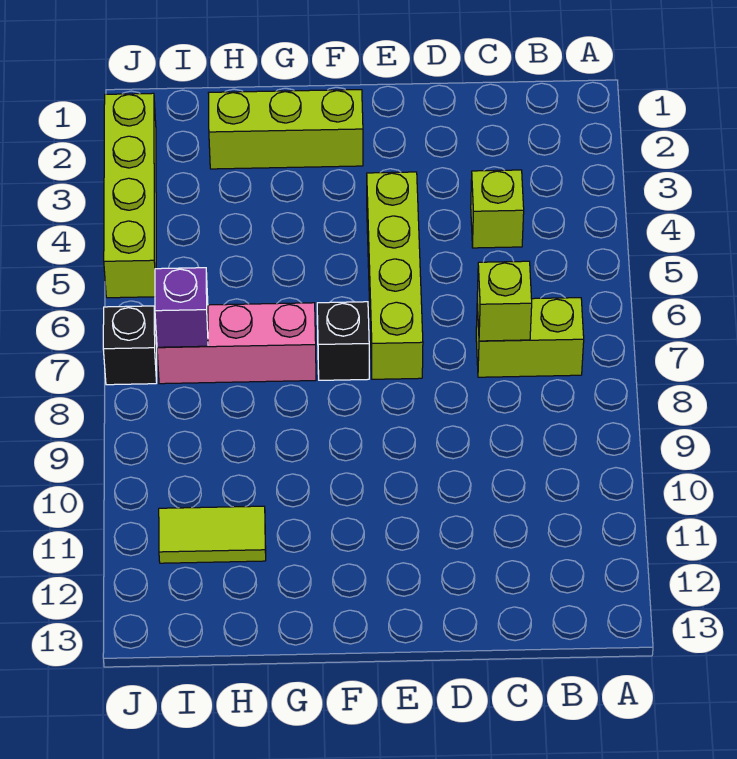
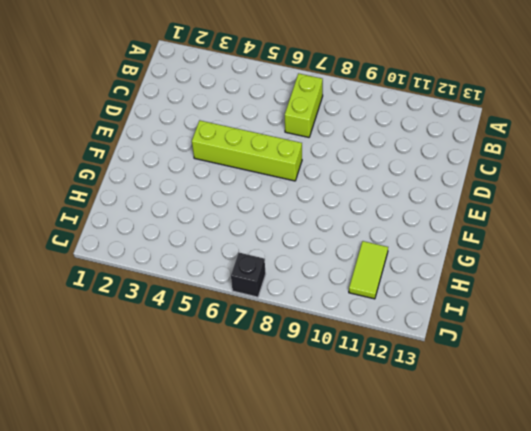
none -> lime 1x1 brick [471,170,524,248]
none -> lime 1x3 brick [209,90,363,169]

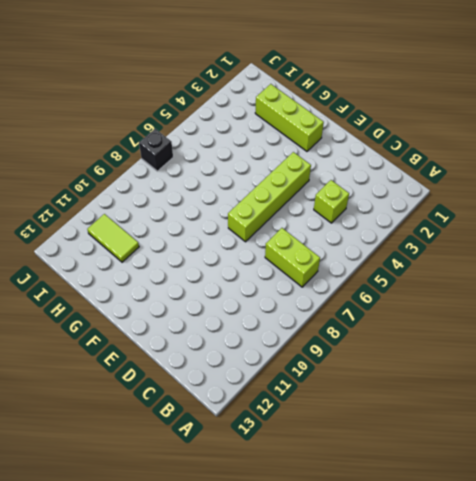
none -> black 1x1 brick [317,302,369,380]
none -> pink 1x3 brick [157,303,316,384]

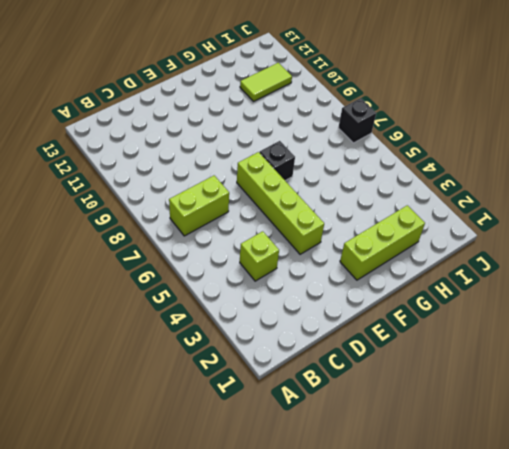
none -> pink 1x3 brick [157,303,316,384]
none -> lime 1x4 brick [104,93,156,298]

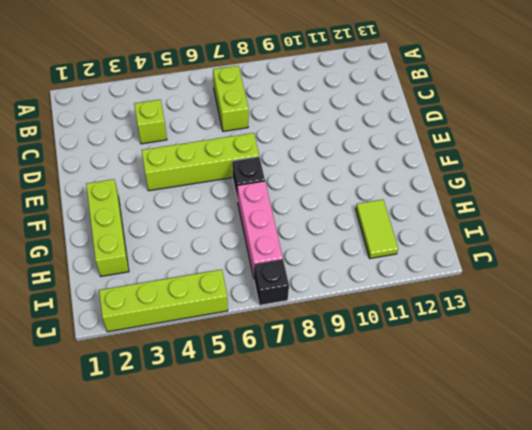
none -> lime 1x1 brick [477,261,532,341]
none -> purple 1x1 brick [155,268,208,347]

